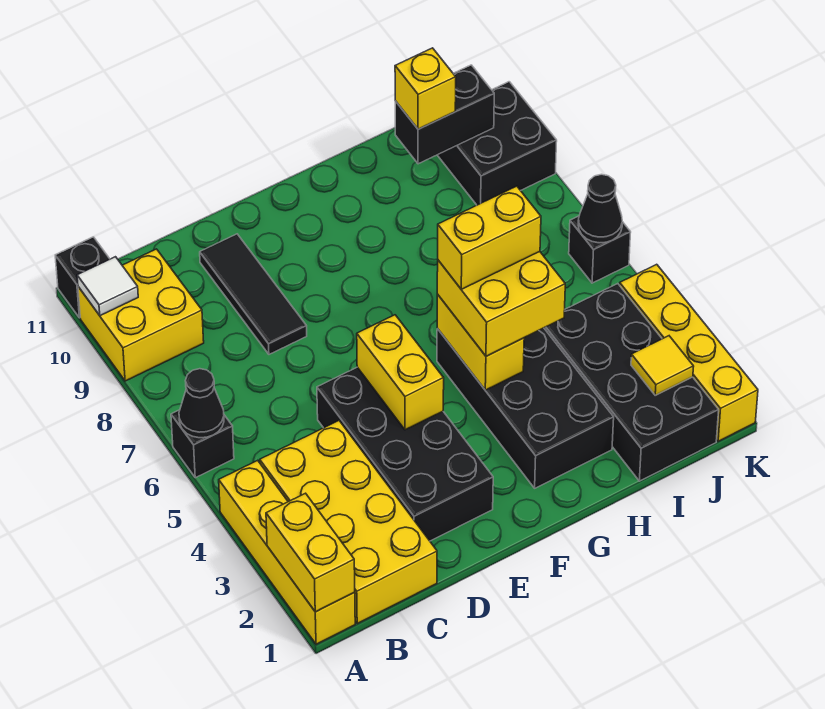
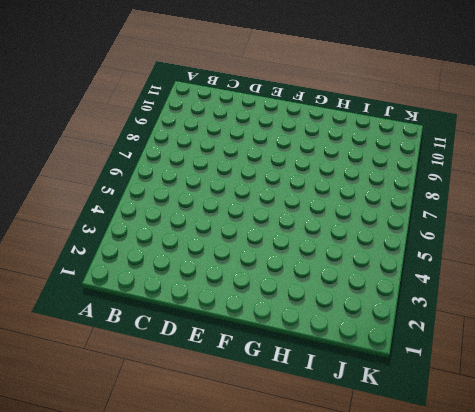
none -> yellow 1x4 brick [219,460,355,644]
none -> black 1x1 brick [171,410,234,478]
none -> yellow 2x2 brick [78,249,204,381]

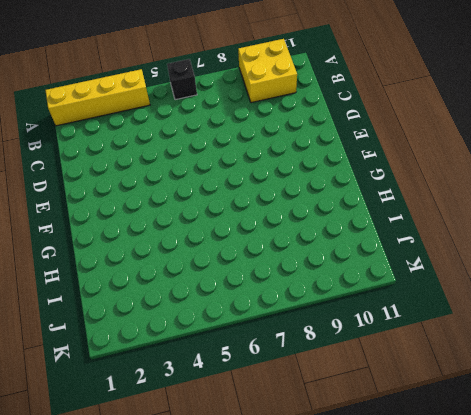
none -> black 1x1 brick [55,237,110,318]
none -> yellow 2x4 brick [260,421,437,623]
none -> black 2x4 brick [317,367,493,541]

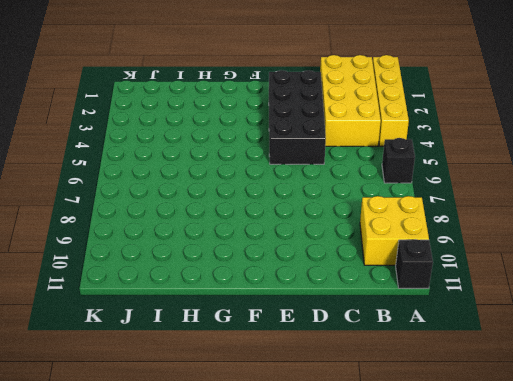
none -> black 1x3 tile [200,234,307,354]
none -> black 2x4 brick [437,328,614,488]
none -> black 2x4 brick [544,284,719,481]

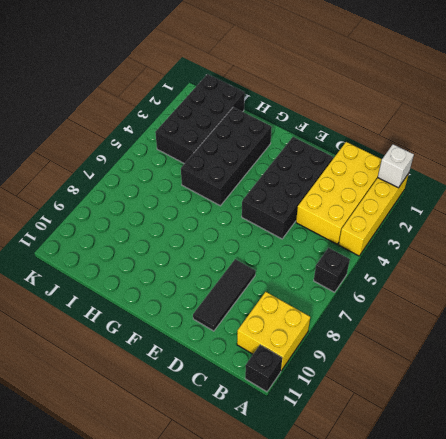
white 1x1 brick [378,144,414,188] -> yellow 1x2 brick [266,493,355,612]
none -> black 2x2 brick [438,82,557,205]
none -> yellow 1x4 brick [620,264,758,441]
none -> black 1x1 brick [569,216,631,283]

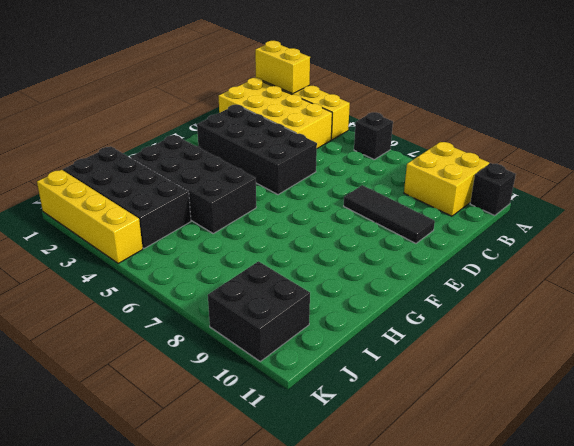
none -> black 1x1 brick [569,216,631,283]
none -> black 1x1 cone [179,369,224,438]
none -> white 1x1 tile [77,257,138,316]

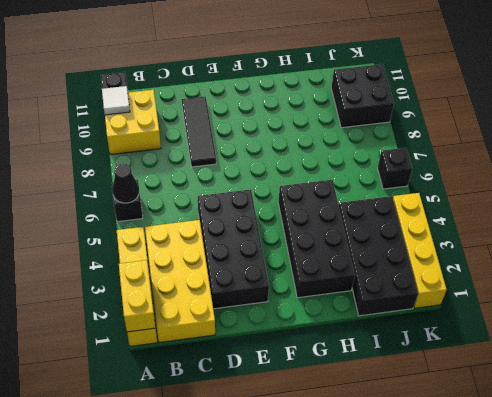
none -> yellow 1x2 brick [357,315,444,430]
none -> yellow 1x2 brick [437,294,524,390]
none -> black 1x2 brick [395,65,494,164]

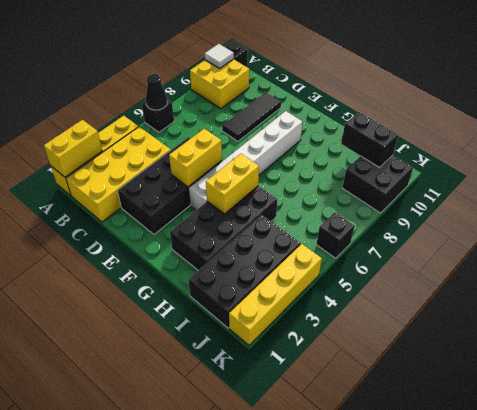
white 1x6 brick [189,111,302,210] -> none
none -> yellow 1x1 tile [631,336,694,395]
none -> black 1x1 cone [578,174,622,243]
none -> yellow 2x2 brick [437,252,565,356]

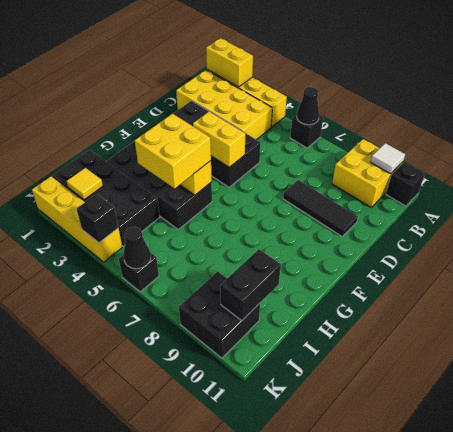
black 1x1 brick [77,194,118,243] -> none
none -> yellow 1x1 brick [395,48,456,129]
none -> yellow 1x2 brick [438,186,541,289]

